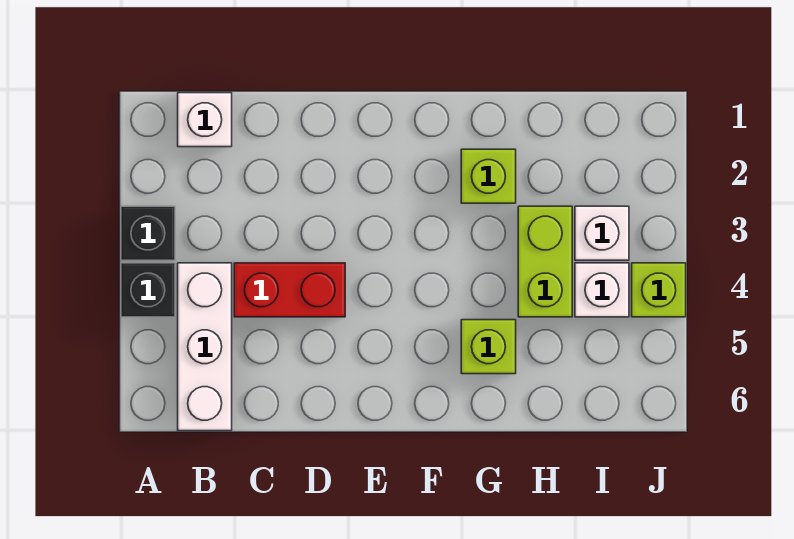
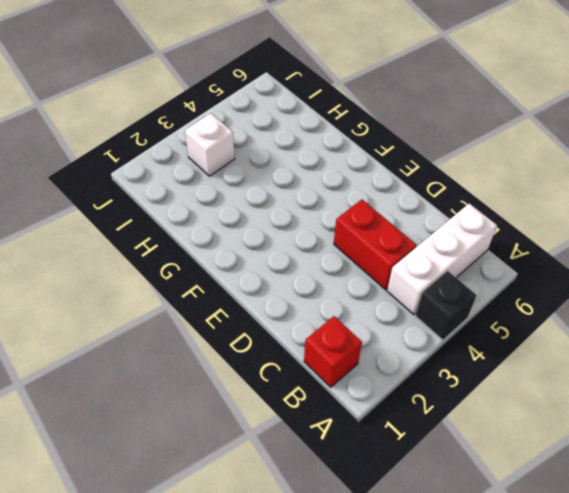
red 1x1 brick [304,316,362,387] -> white 1x1 brick [178,93,232,147]
none -> black 1x1 brick [121,206,175,260]
none -> lime 1x1 brick [461,149,516,203]

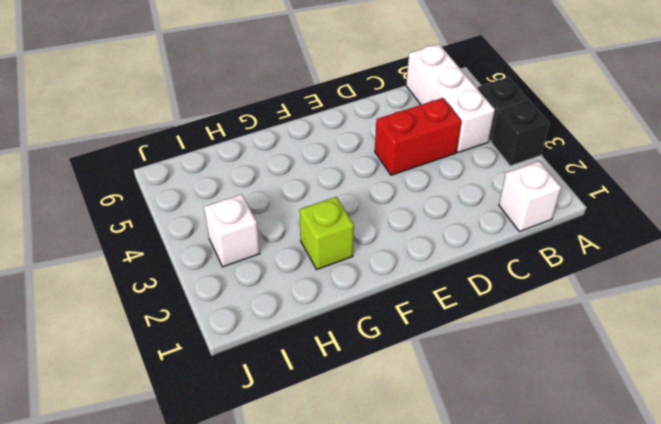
none -> lime 1x1 brick [461,320,516,374]
none -> lime 1x2 brick [518,206,572,317]

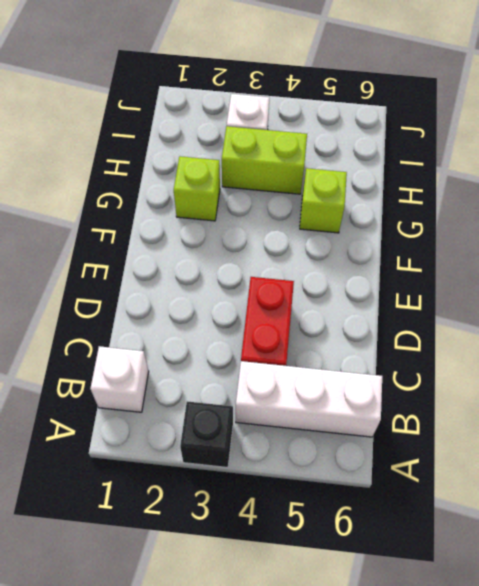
none -> black 1x1 brick [121,263,175,317]
none -> white 1x1 brick [575,263,629,317]

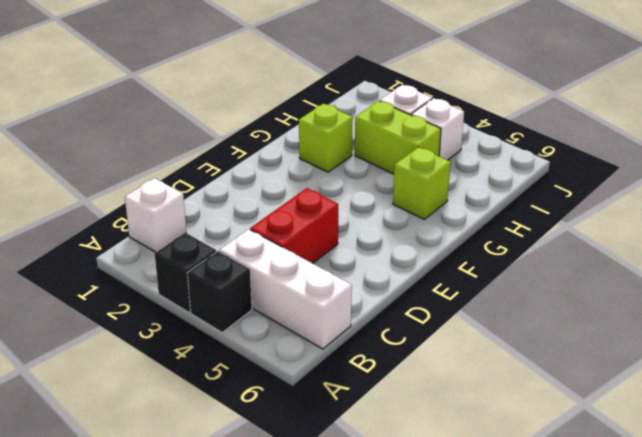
none -> lime 1x1 brick [632,263,686,317]

